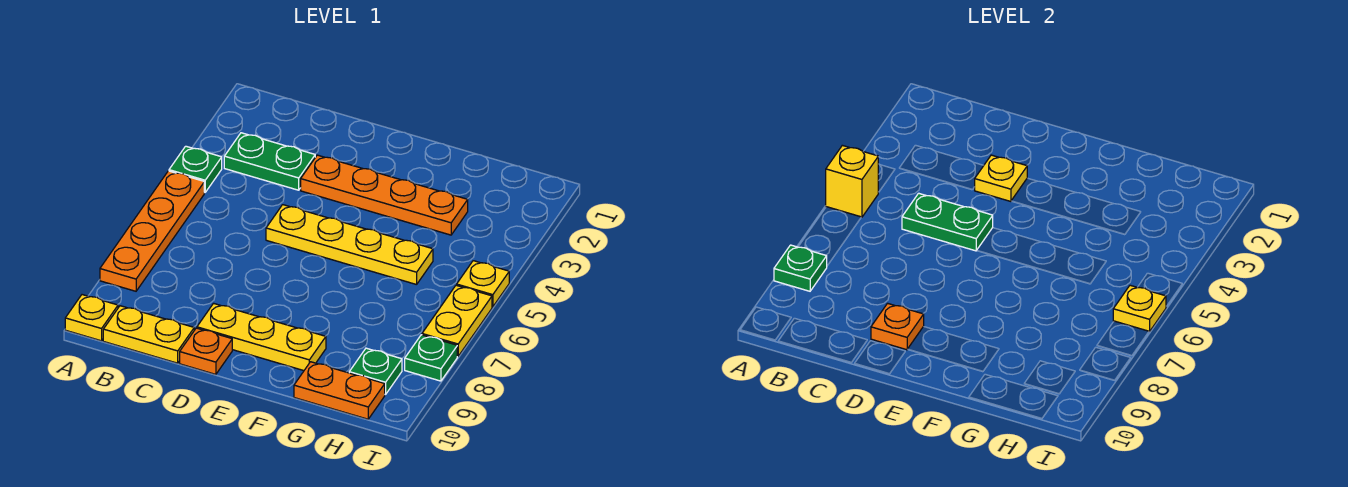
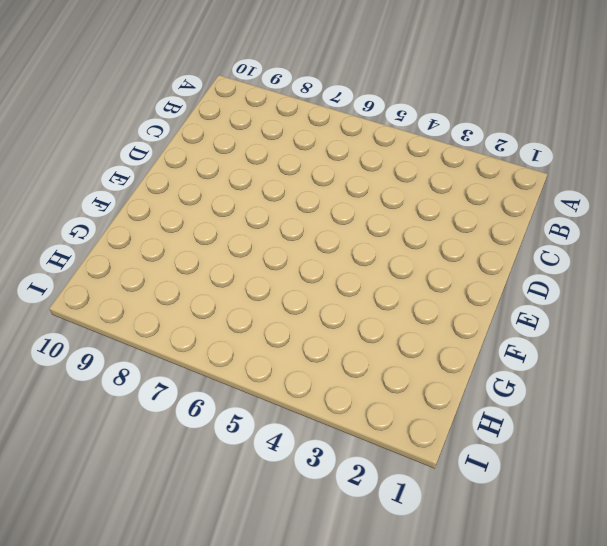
none -> green 1x1 plate [169,146,222,192]
none -> orange 1x4 plate [100,171,204,291]
none -> yellow 1x1 plate [65,295,118,341]

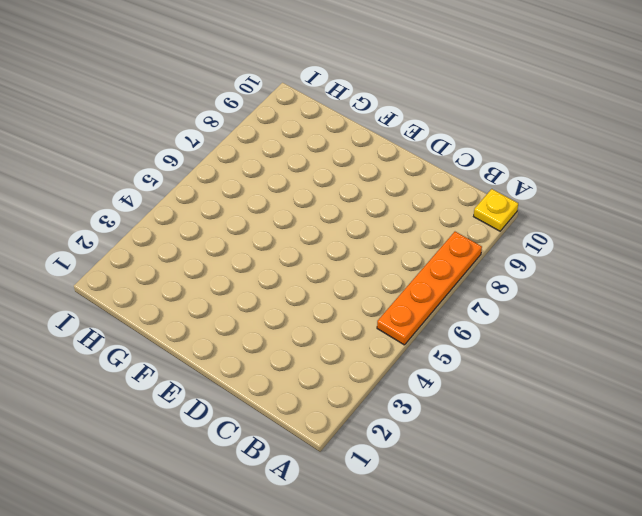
none -> green 1x1 plate [169,146,222,192]
none -> green 1x2 plate [224,133,315,190]
none -> yellow 1x2 plate [103,306,194,363]

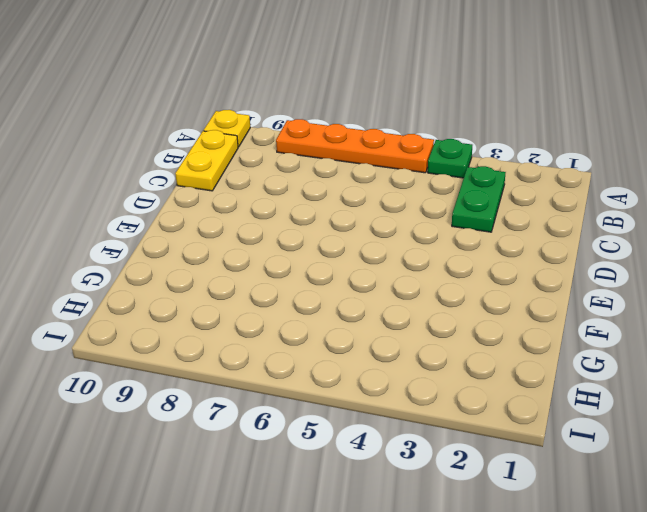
none -> orange 1x4 plate [301,155,468,235]
none -> yellow 1x4 plate [266,205,433,285]
none -> yellow 1x3 plate [197,303,326,371]

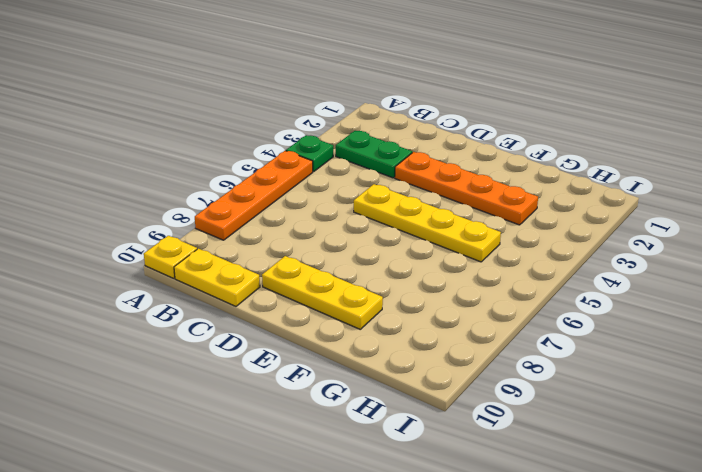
none -> orange 1x1 plate [180,328,232,374]
none -> orange 1x2 plate [294,362,385,419]
none -> green 1x1 plate [349,348,402,395]

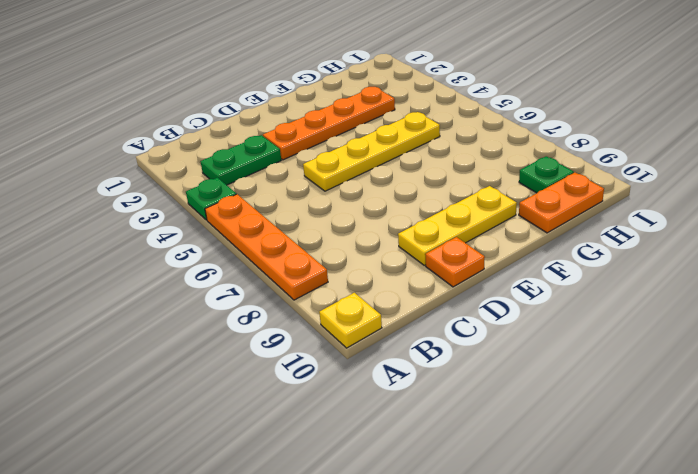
none -> yellow 1x2 plate [103,306,194,363]
none -> yellow 1x1 plate [457,261,509,307]
none -> yellow 1x2 plate [422,285,492,356]

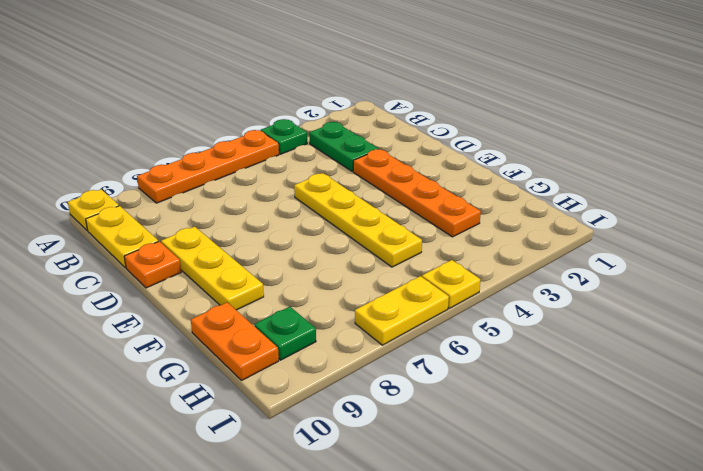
none -> green 1x1 plate [405,335,457,381]
none -> yellow 1x1 brick [826,145,878,217]
none -> green 1x1 plate [774,245,827,291]

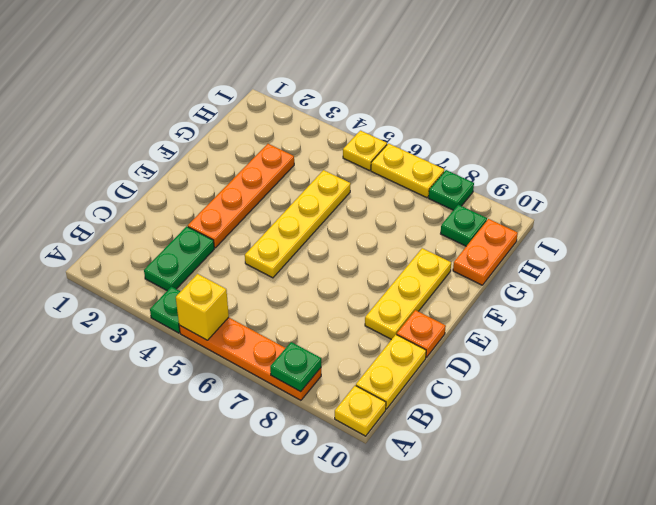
none -> green 1x2 plate [902,193,993,251]
none -> yellow 1x1 plate [975,155,1027,201]
none -> orange 1x1 plate [871,303,924,350]

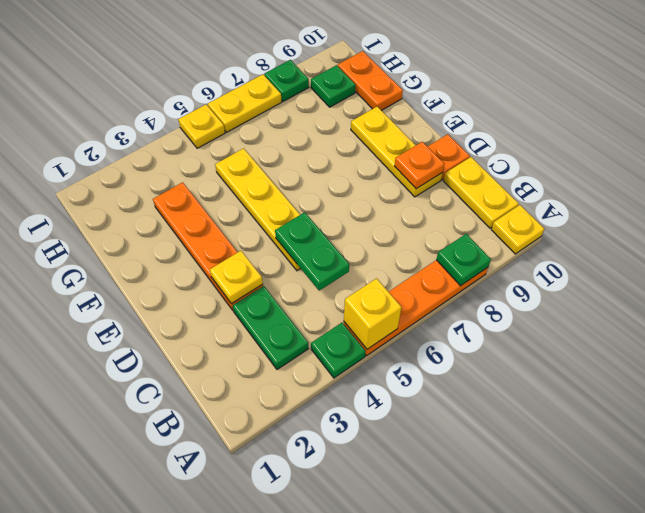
none -> yellow 1x1 plate [1113,285,1166,332]

